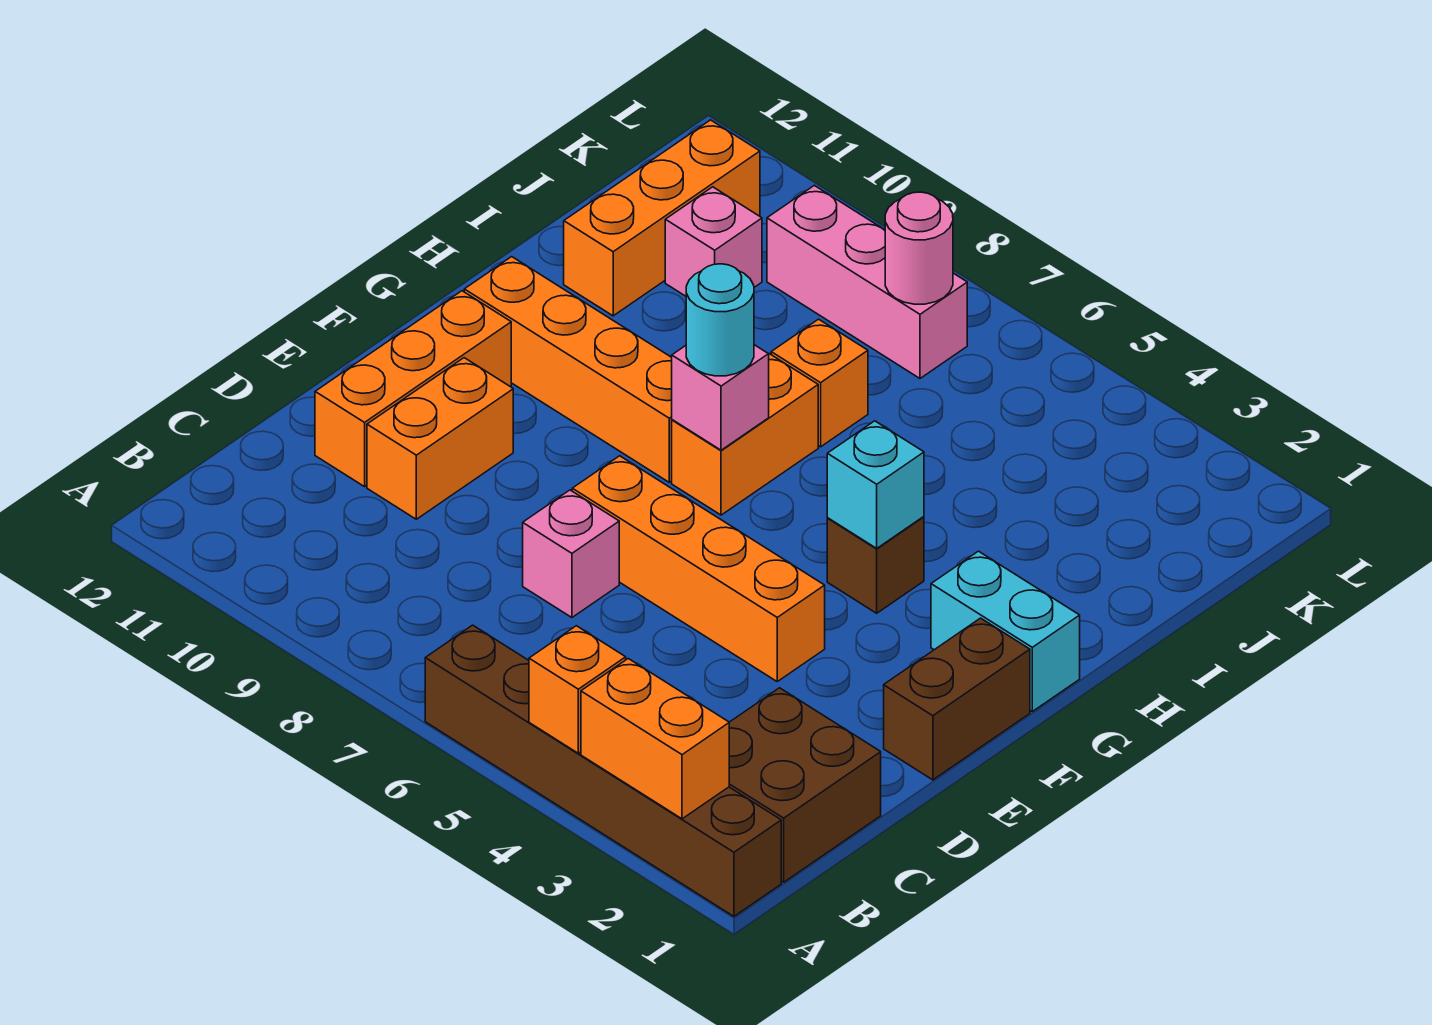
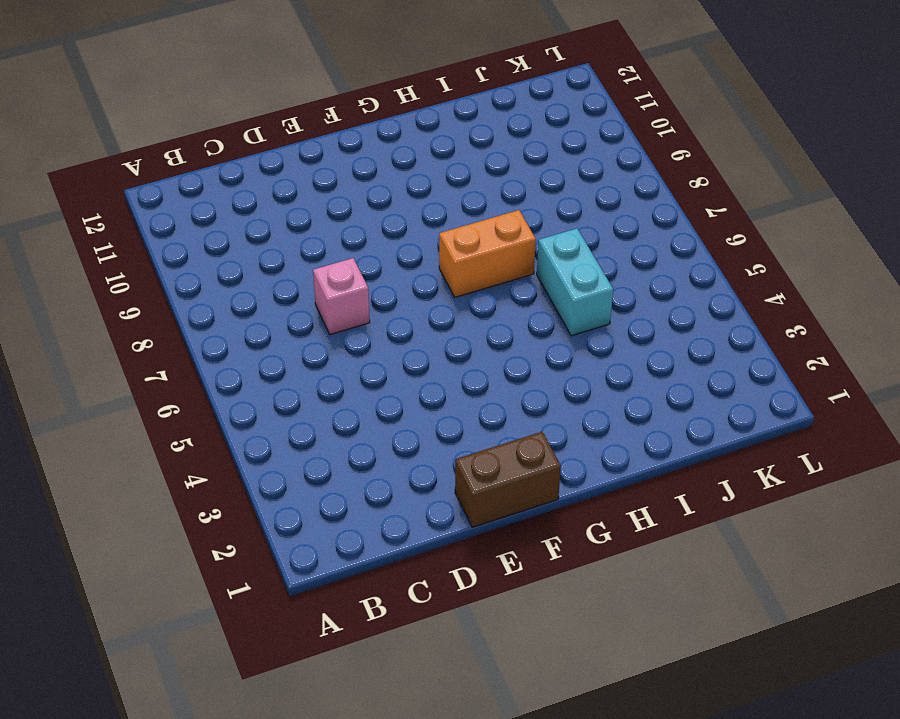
cyan 1x2 brick [537,229,613,336] -> cyan 1x2 brick moved to [931,551,1080,711]
none -> brown 1x6 brick [425,625,781,916]
none -> brown 2x2 brick [729,688,881,882]
none -> orange 1x2 brick [367,358,513,519]

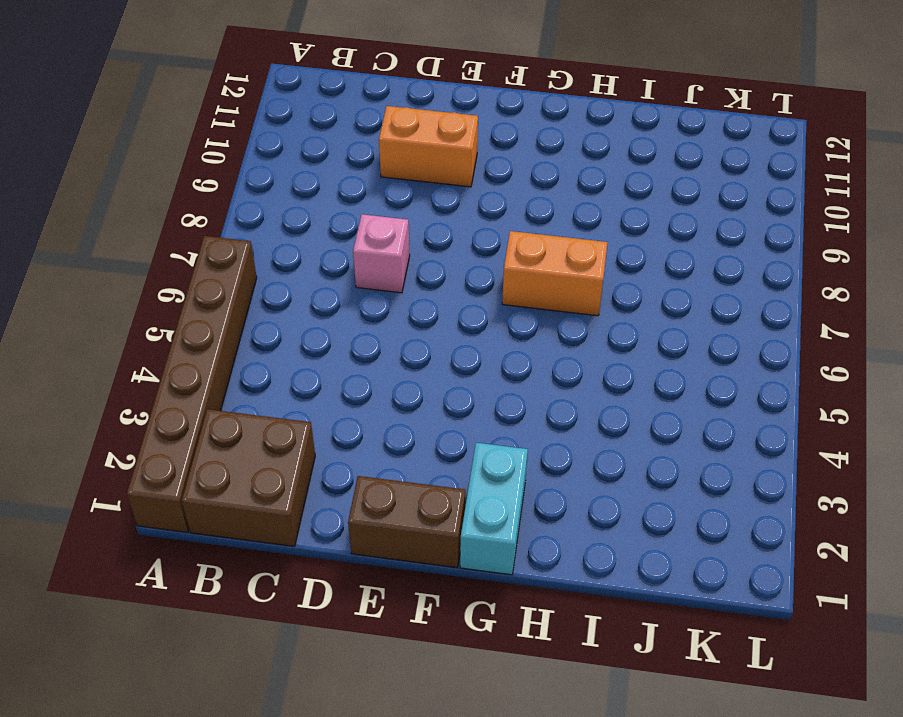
none -> orange 1x3 brick [315,291,511,487]
none -> orange 1x4 brick [572,456,825,681]
none -> brown 1x1 brick [827,517,924,613]

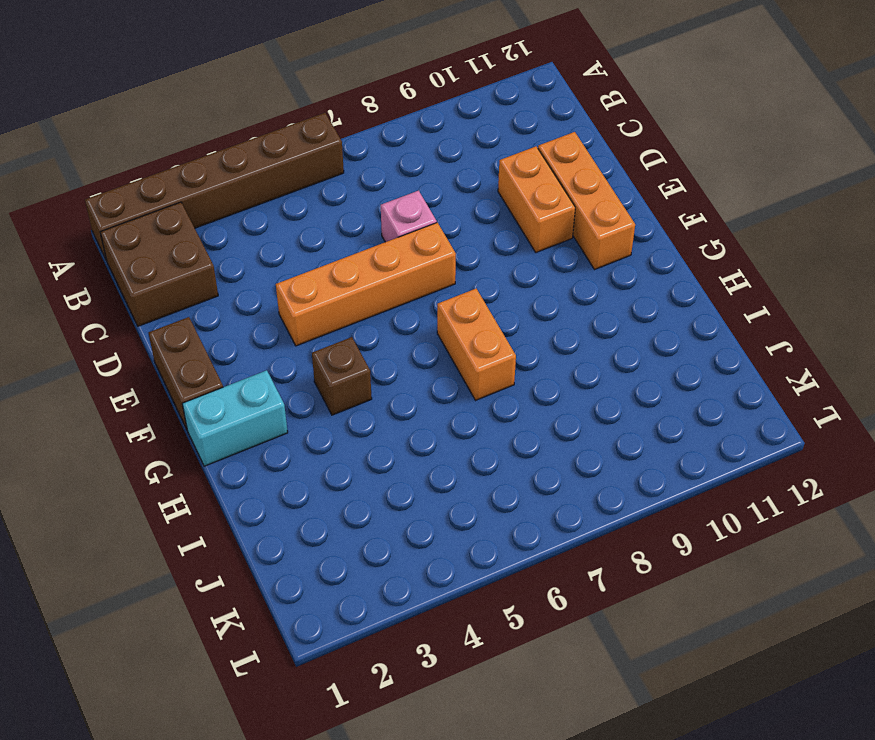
none -> orange 1x4 brick [464,257,672,482]
none -> orange 1x1 brick [771,319,868,447]
none -> orange 1x3 brick [564,120,760,316]

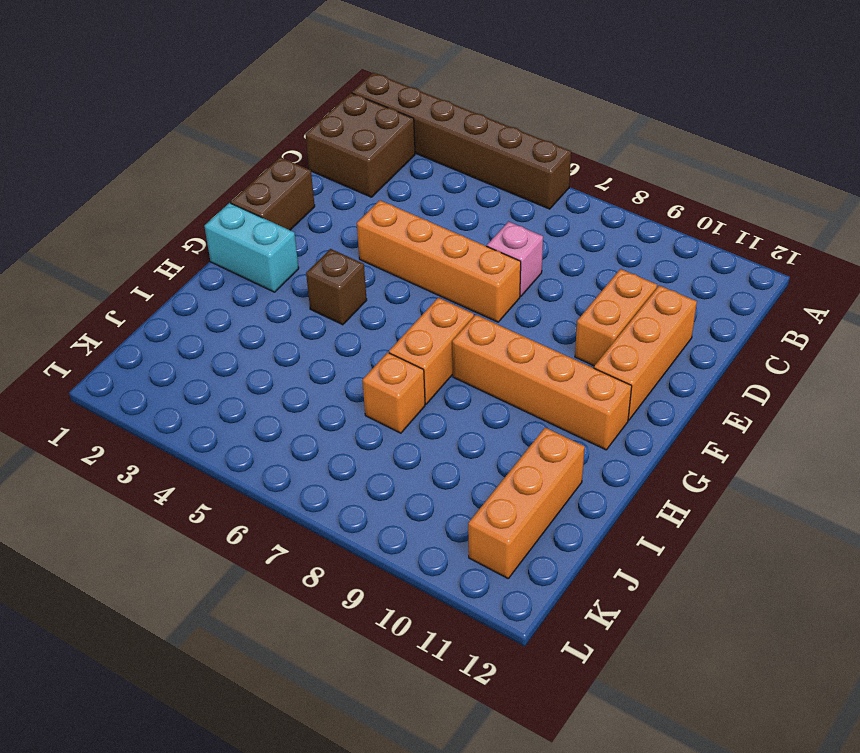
none -> pink 1x1 brick [665,187,762,296]
none -> pink 1x3 brick [767,185,967,378]
none -> orange 1x2 brick [581,659,729,819]

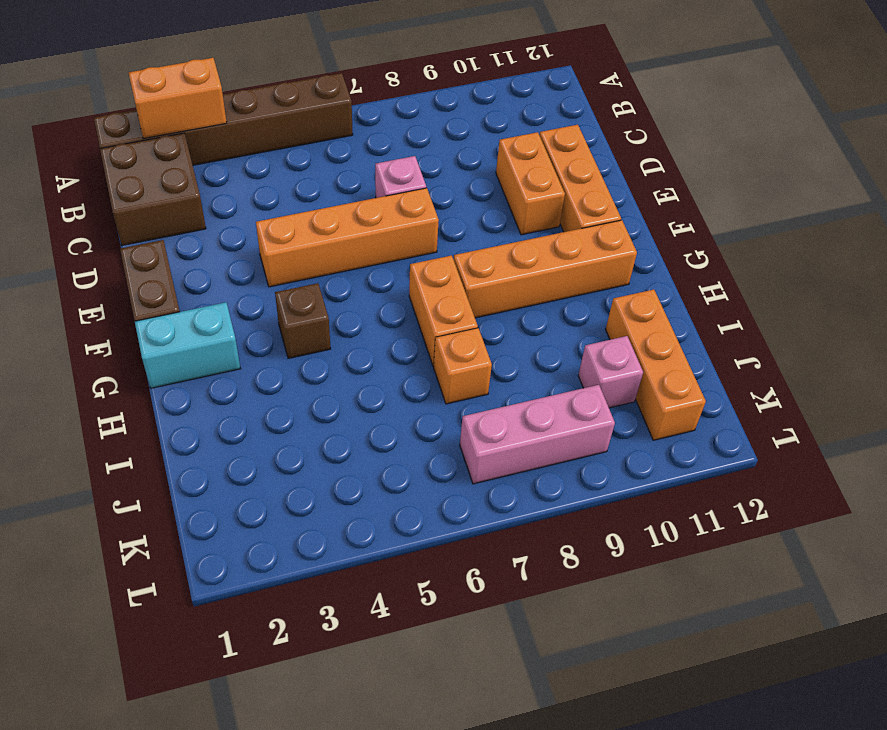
none -> orange 1x1 brick [529,626,626,753]
none -> cyan 1x1 brick [827,421,924,548]
none -> pink 1x1 brick [672,345,769,450]

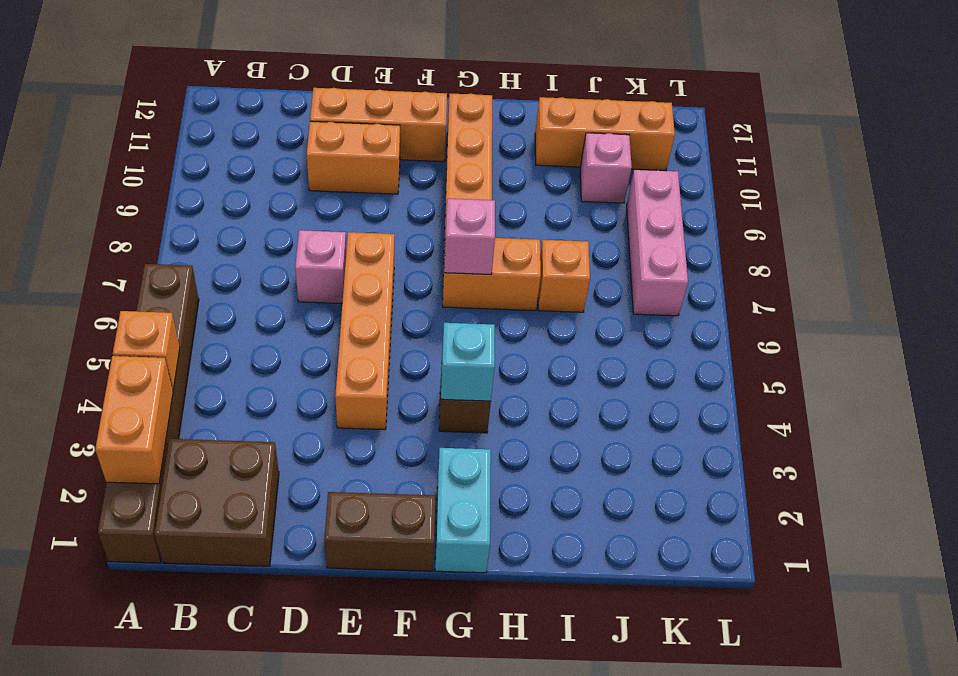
none -> pink 1x1 round brick [885,192,953,304]
none -> cyan 1x1 round brick [686,264,754,376]

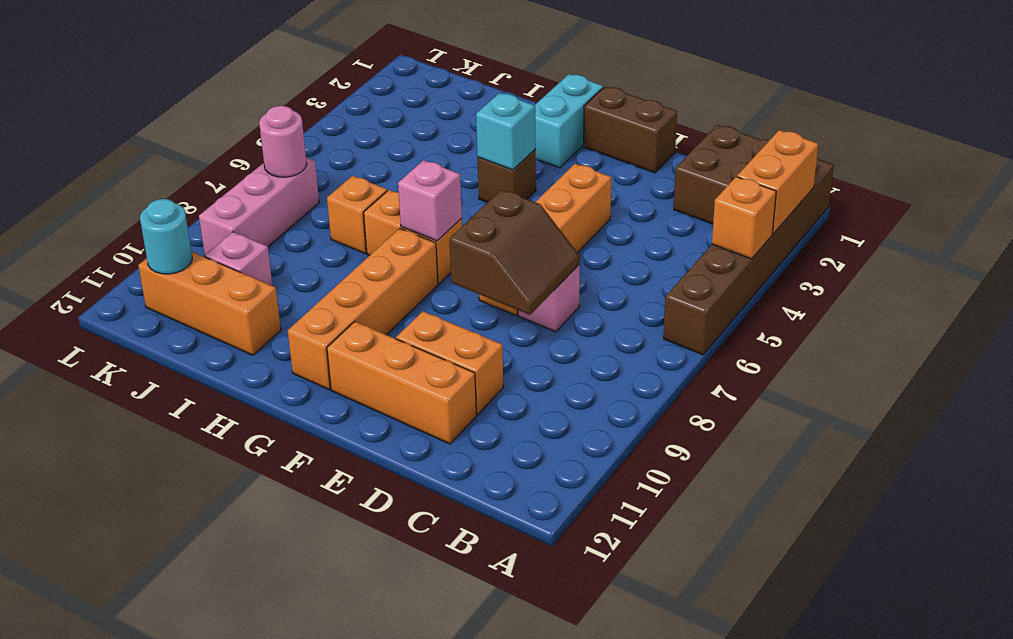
brown 2x2 slope [449,190,580,315] -> none
cyan 1x1 round brick [140,199,192,274] -> cyan 1x1 round brick moved to [686,264,754,376]

